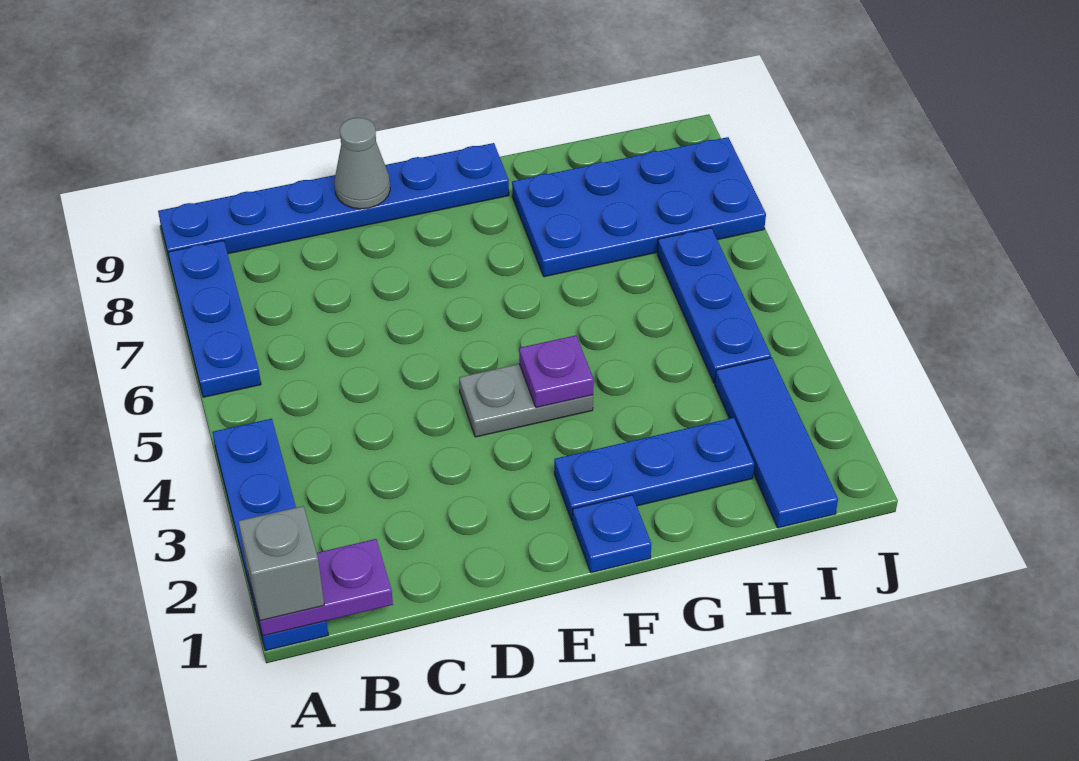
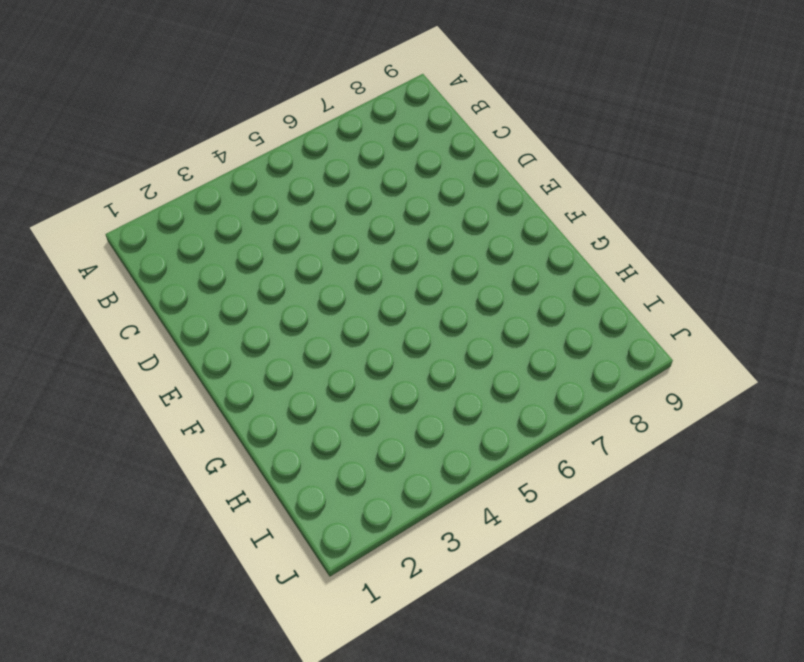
none -> blue 1x4 plate [212,419,328,651]
none -> blue 1x3 plate [168,241,261,397]
none -> blue 1x6 plate [158,143,509,261]

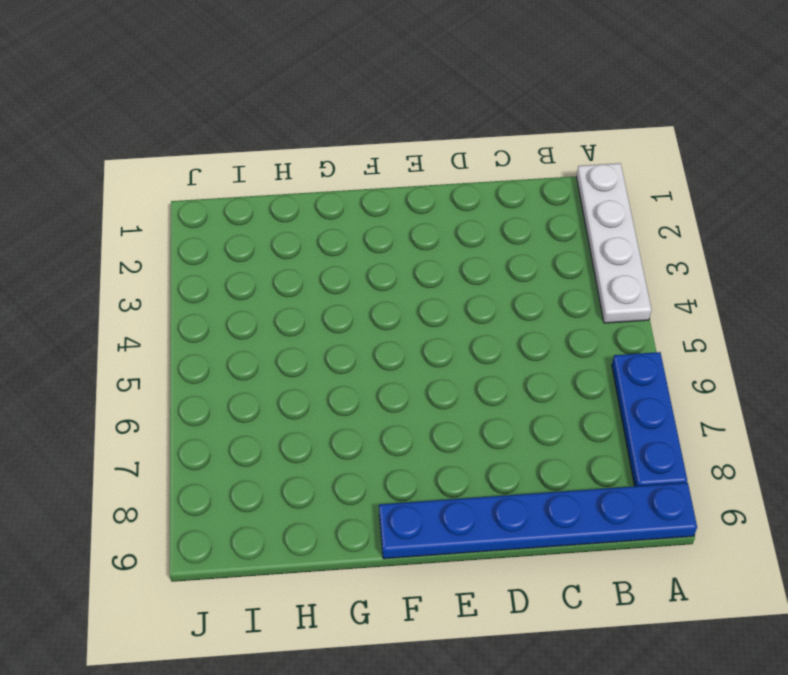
white 1x4 plate [577,163,652,323] -> blue 1x4 plate [212,419,328,651]
none -> grey 1x2 plate [459,364,593,437]
none -> blue 1x1 plate [572,495,651,573]
none -> blue 1x3 plate [554,418,754,521]

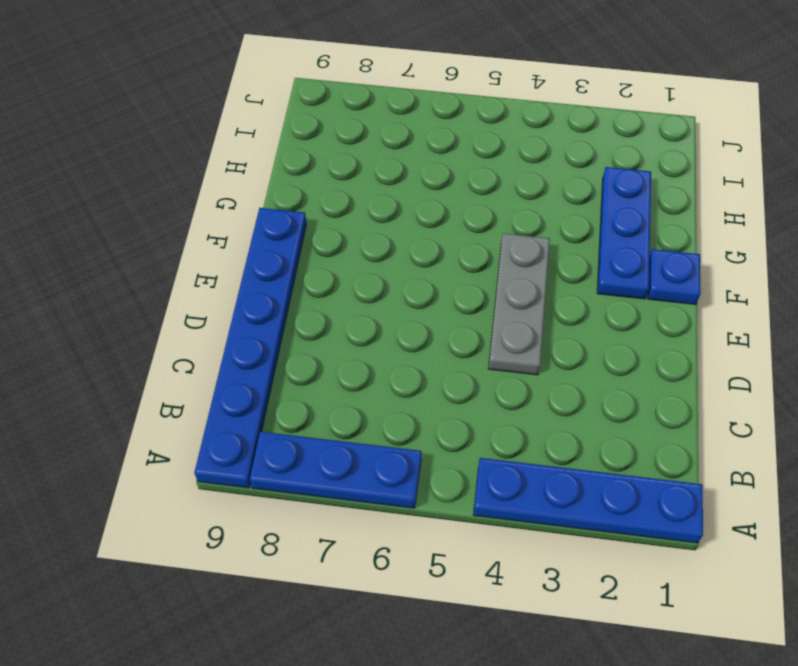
grey 1x3 plate [488,233,550,375] -> grey 1x2 plate [459,364,593,437]
none -> blue 2x4 plate [512,137,766,277]
none -> blue 1x3 tile [715,358,838,528]
none -> blue 1x3 plate [657,228,771,383]

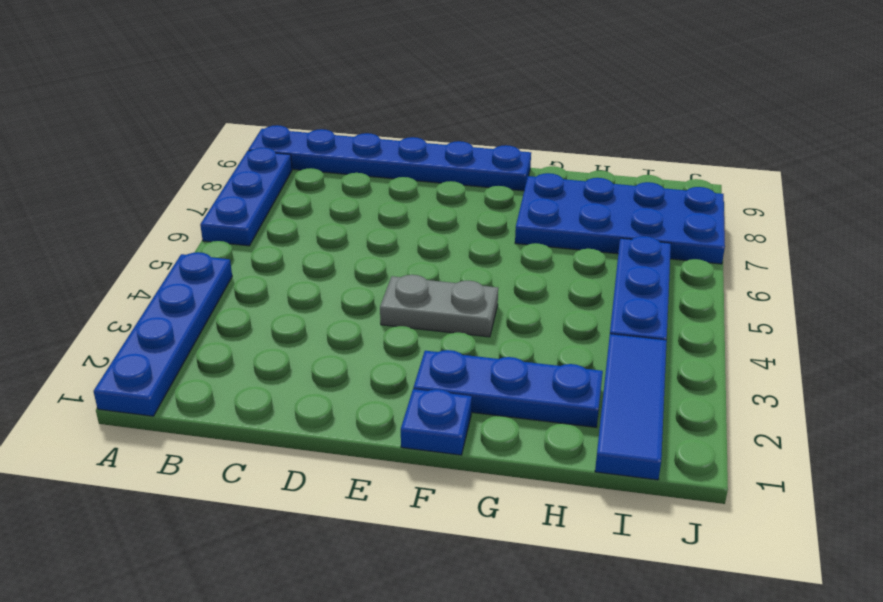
none -> purple 1x2 plate [248,539,393,636]
none -> grey 1x1 cone [334,118,390,209]
none -> purple 1x1 plate [519,335,594,408]

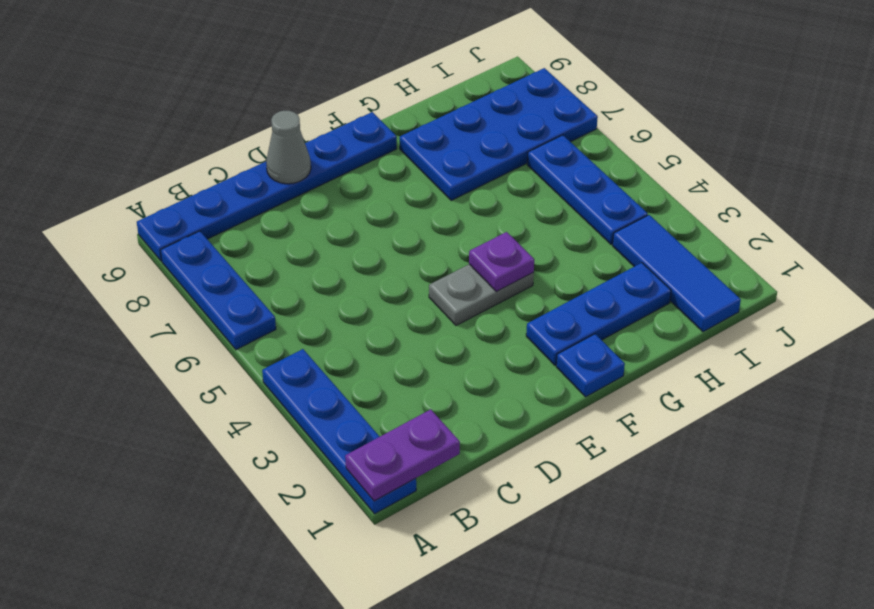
none -> grey 1x1 brick [239,506,324,621]

